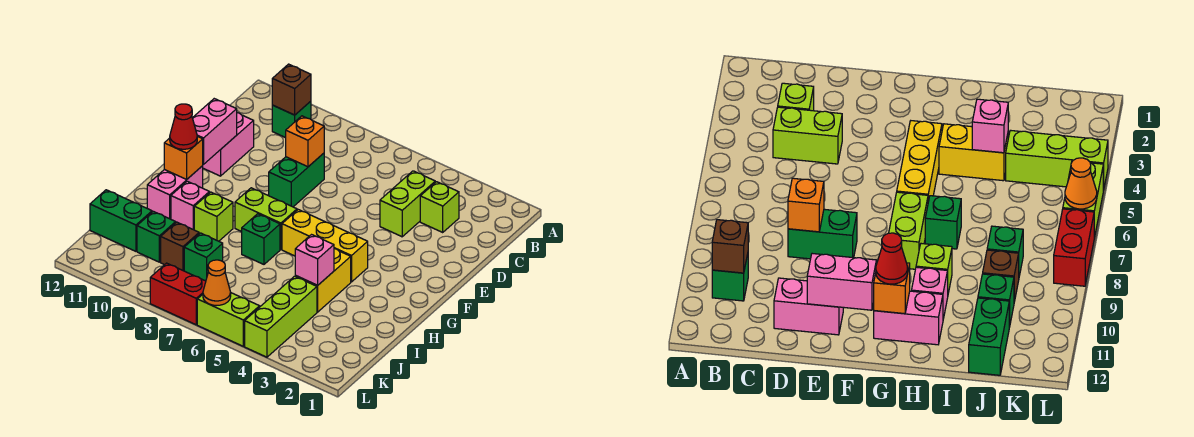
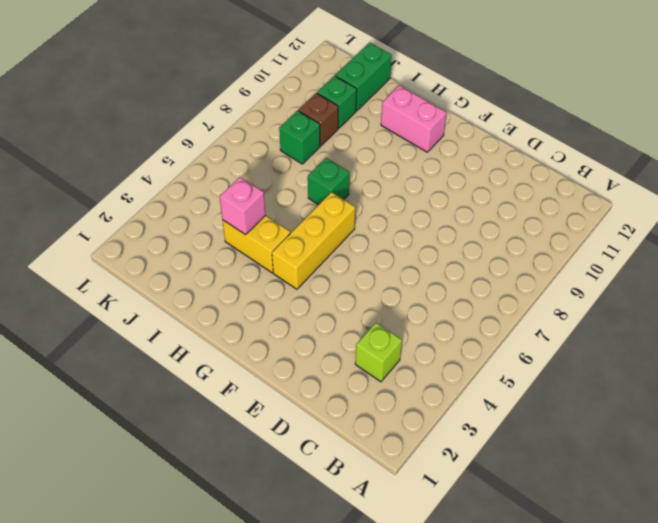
none -> green 1x1 brick [272,101,311,138]
none -> lime 1x2 brick [380,171,435,237]
none -> green 1x2 brick [269,153,324,207]

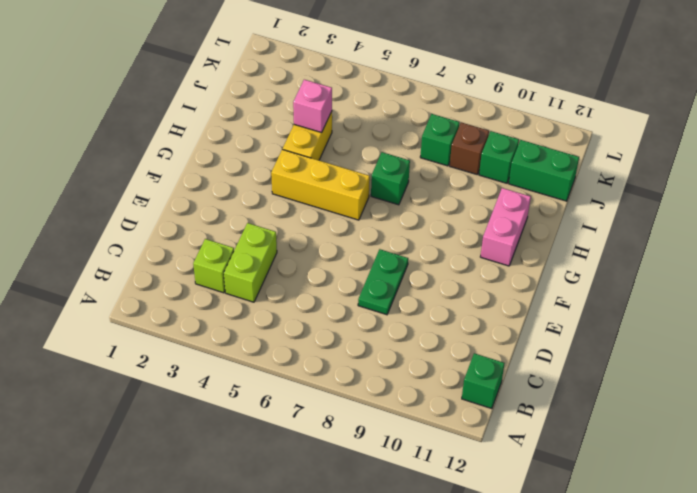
green 1x1 brick [462,353,505,409] -> green 1x1 brick moved to [272,101,311,138]
green 1x2 plate [358,249,408,315] -> green 1x2 brick [269,153,324,207]
none -> pink 1x2 brick [203,113,254,176]
none -> lime 1x2 brick [235,188,297,249]
none -> lime 1x1 brick [194,192,233,241]

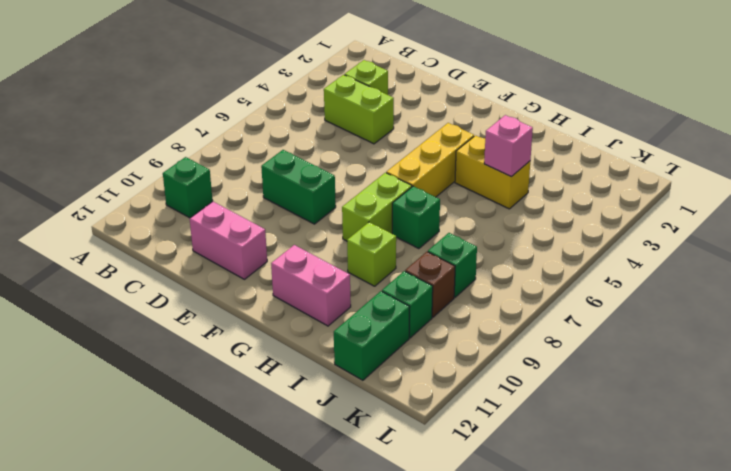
none -> pink 1x1 brick [171,181,209,230]
none -> lime 1x3 brick [245,276,317,357]
none -> lime 1x2 brick [197,293,260,346]

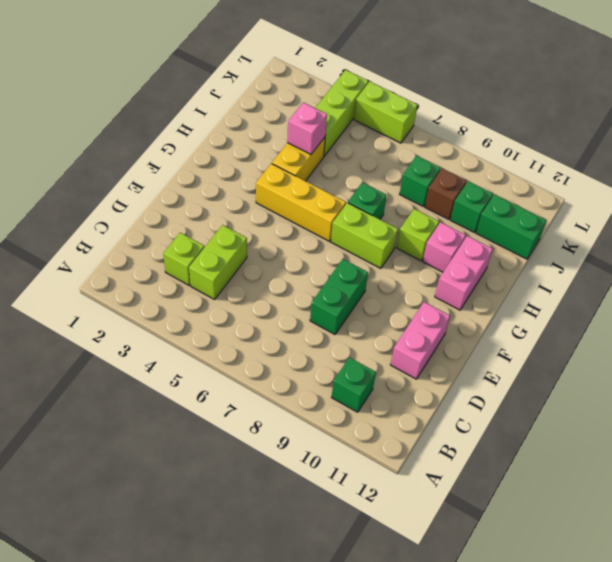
none -> red 1x2 brick [150,263,206,325]
none -> brown 1x1 brick [272,64,311,115]
none -> orange 1x1 brick [286,116,324,167]

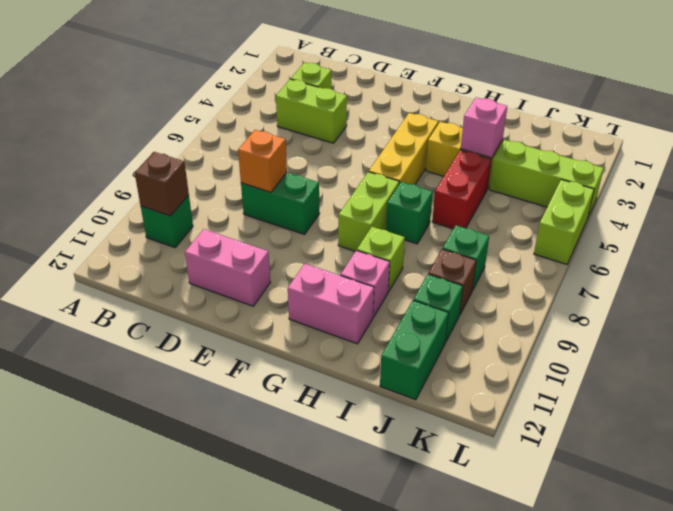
red 1x2 brick [432,150,491,229] -> red 1x2 brick moved to [150,263,206,325]
none -> pink 1x2 brick [193,99,237,164]
none -> orange 1x1 brick [164,136,203,180]
none -> orange 1x1 cone [203,260,231,305]

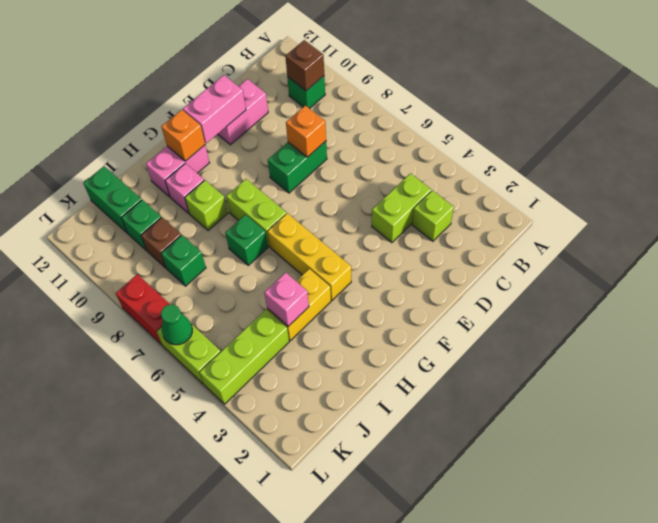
green 1x1 cone [161,305,192,345] -> orange 1x1 cone [203,260,231,305]
none -> red 1x1 cone [170,104,197,149]

